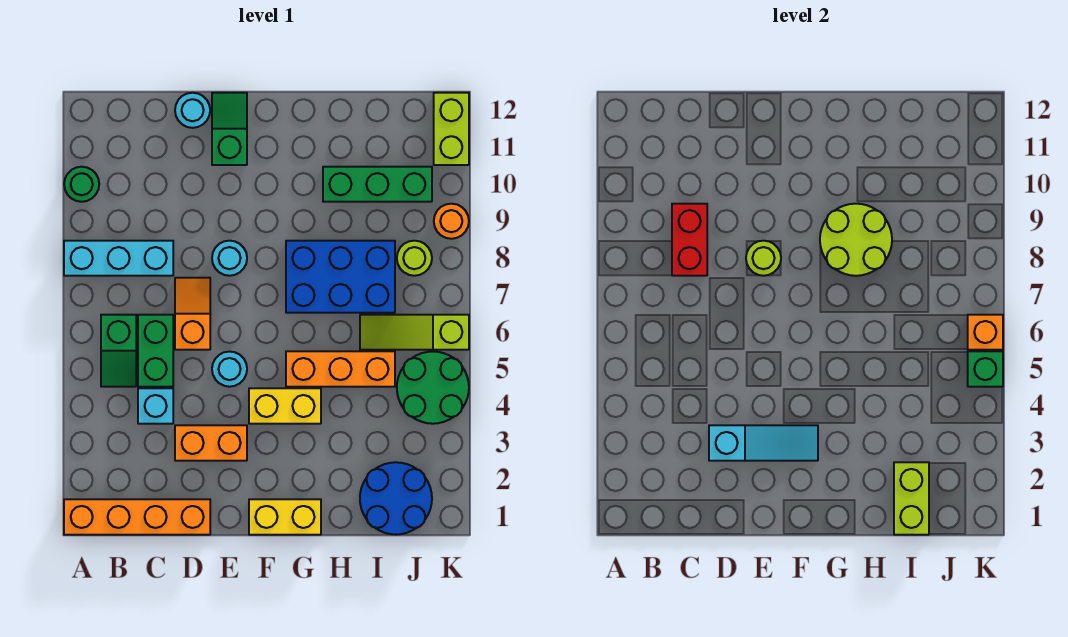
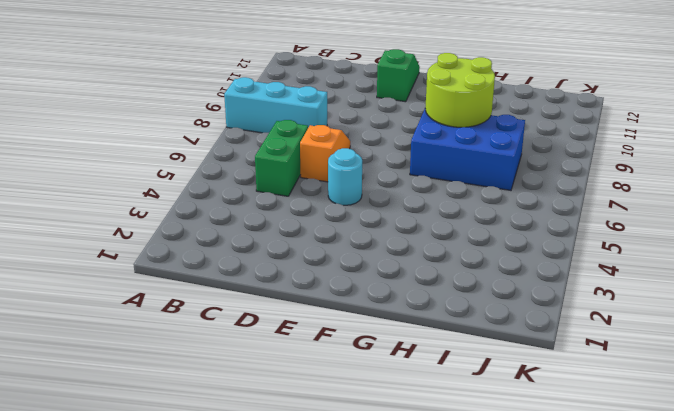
none -> orange 1x4 brick [64,499,210,535]
none -> green 1x1 round brick [64,167,99,202]
none -> green 1x2 slope [101,315,136,387]
none -> cyan 1x1 brick [138,388,173,424]

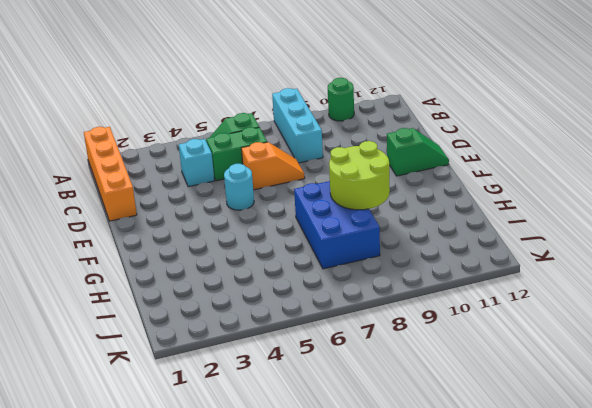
none -> orange 1x2 brick [175,425,247,461]
none -> cyan 1x1 round brick [175,93,210,128]
none -> cyan 1x1 round brick [212,241,247,276]
none -> yellow 1x2 brick [249,499,321,535]

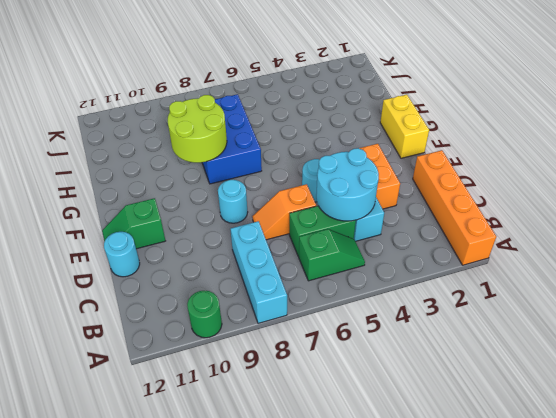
cyan 2x2 round brick [316,148,379,221] -> none
none -> yellow 1x2 brick [249,388,321,424]
none -> orange 1x3 brick [286,351,395,387]
none -> green 1x3 brick [323,167,432,202]
none -> blue 2x2 round brick [360,462,432,535]

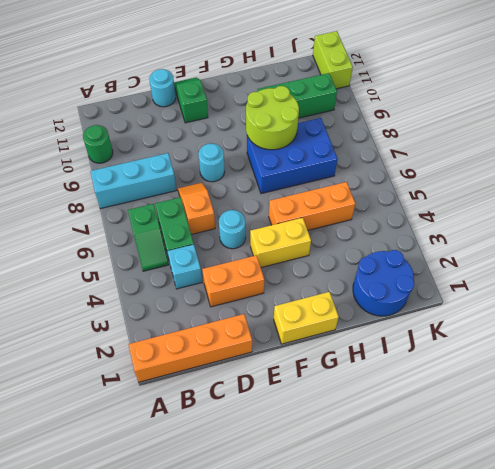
none -> lime 1x3 slope [360,315,469,350]
none -> green 2x2 round brick [397,352,469,424]
none -> lime 1x1 round brick [397,241,432,276]
none -> orange 1x1 round brick [434,204,469,239]

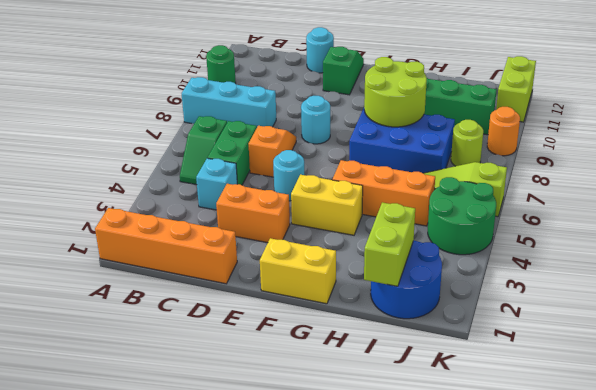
none -> red 1x2 brick [672,204,707,276]
none -> cyan 1x3 slope [709,425,818,461]
none -> lime 1x1 round brick [746,241,781,276]
none -> green 1x1 brick [968,351,1003,387]

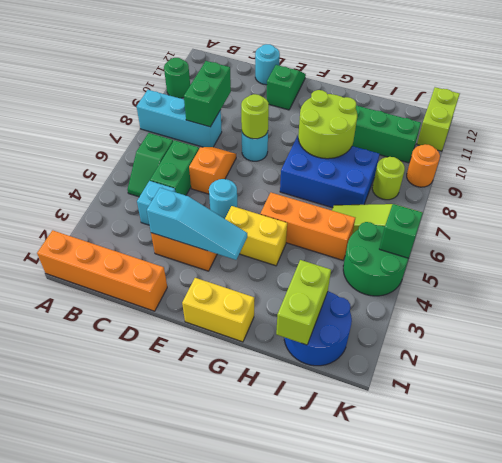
green 1x2 brick [184,61,231,127] -> red 1x2 brick [672,204,707,276]
none -> orange 1x1 brick [968,315,1003,350]

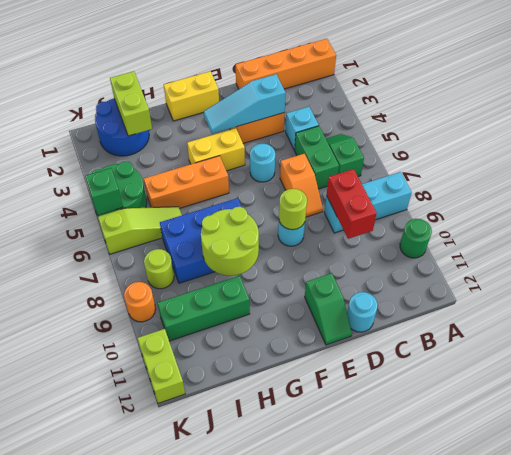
none -> orange 1x1 brick [968,315,1003,350]

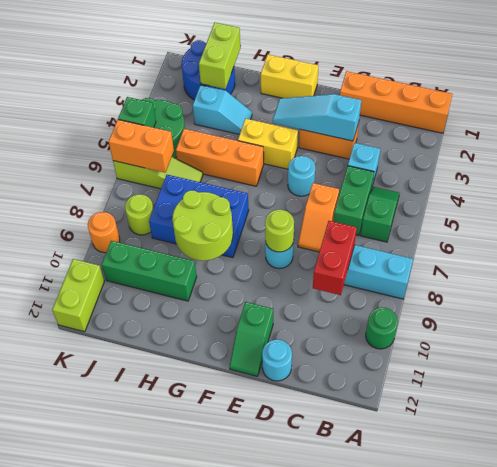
cyan 1x2 slope [193,85,252,134] -> none
orange 1x2 brick [109,120,174,173] -> orange 1x1 brick [968,315,1003,350]

